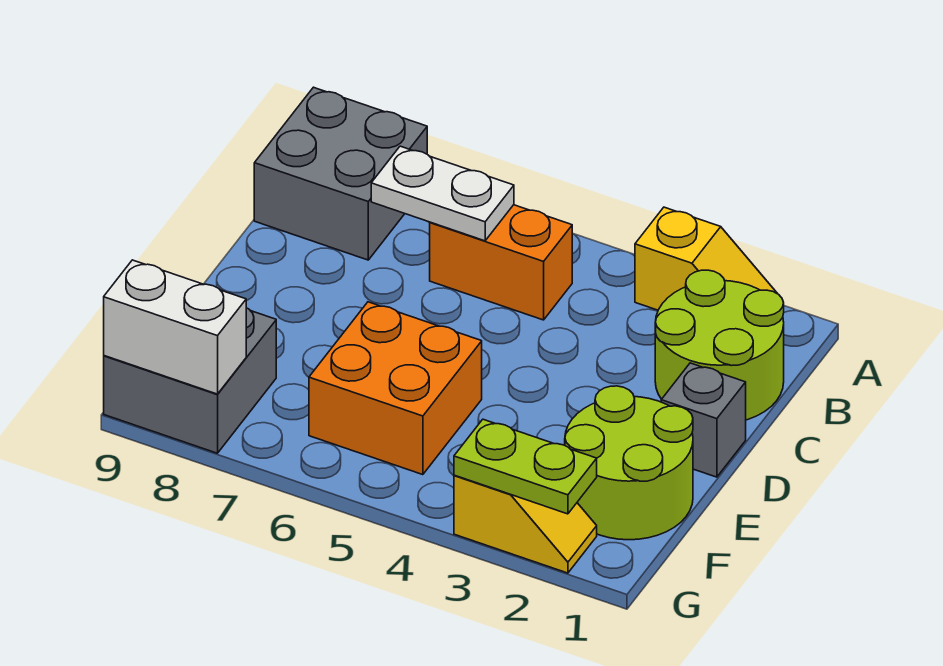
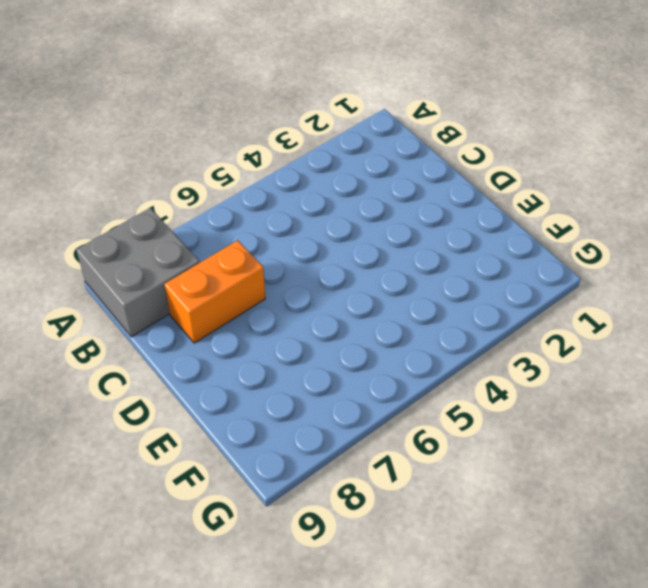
orange 1x2 brick [164,240,265,343] -> orange 1x2 brick moved to [430,205,572,320]
none -> yellow 1x2 slope [635,207,778,310]
none -> lime 2x2 round brick [655,270,784,420]
none -> grey 1x1 brick [661,363,746,477]

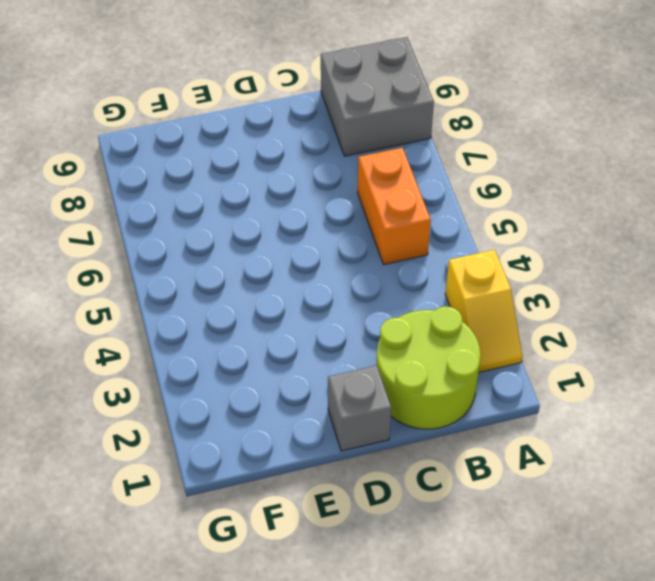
none -> lime 2x2 round brick [565,386,693,540]
none -> orange 2x2 brick [309,302,482,475]
none -> grey 2x2 brick [104,308,276,453]

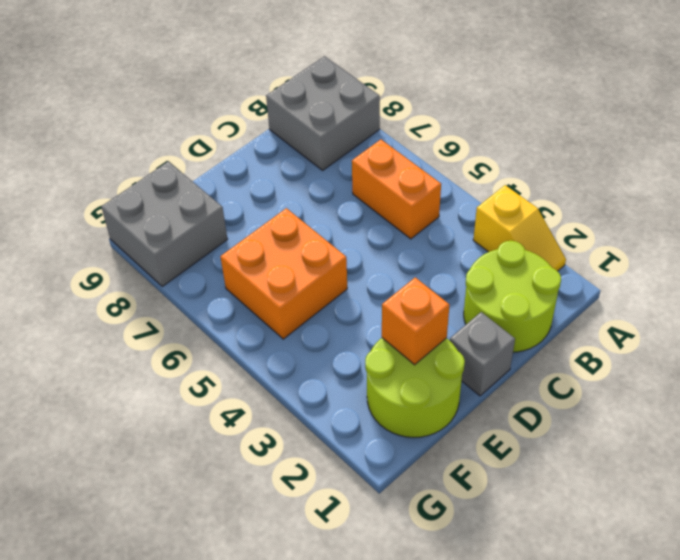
orange 1x1 brick [382,277,449,365] -> none
none -> yellow 1x2 slope [454,475,597,573]
none -> white 1x2 plate [371,146,514,241]
none -> lime 1x2 plate [454,419,597,514]

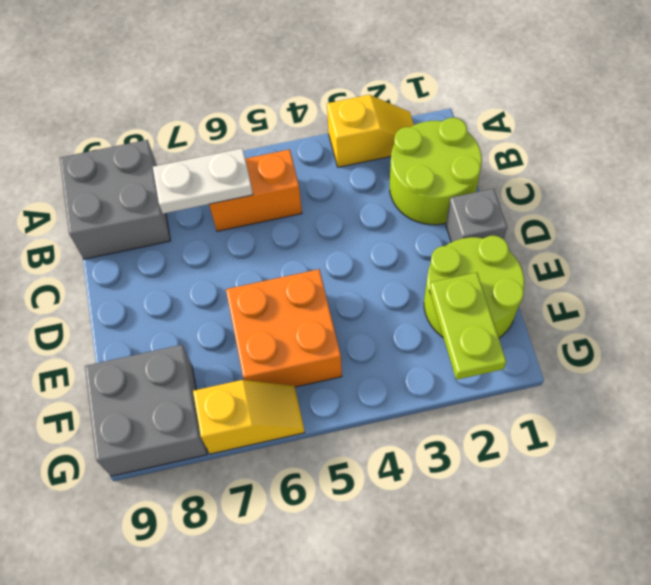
lime 1x2 plate [429,272,506,380] -> lime 1x2 plate turned to [454,419,597,514]
yellow 1x2 slope [193,380,305,454] -> yellow 1x2 slope moved to [454,475,597,573]
none -> white 1x2 brick [104,260,246,394]

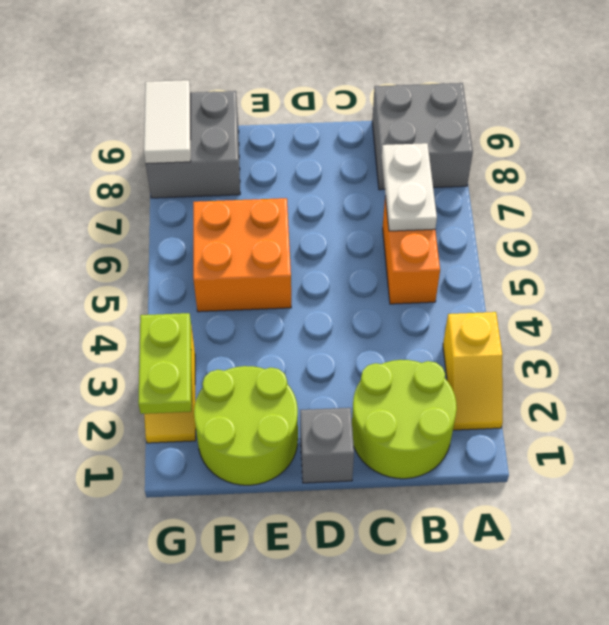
white 1x2 tile [144,80,191,164] -> white 1x2 brick [104,260,246,394]

